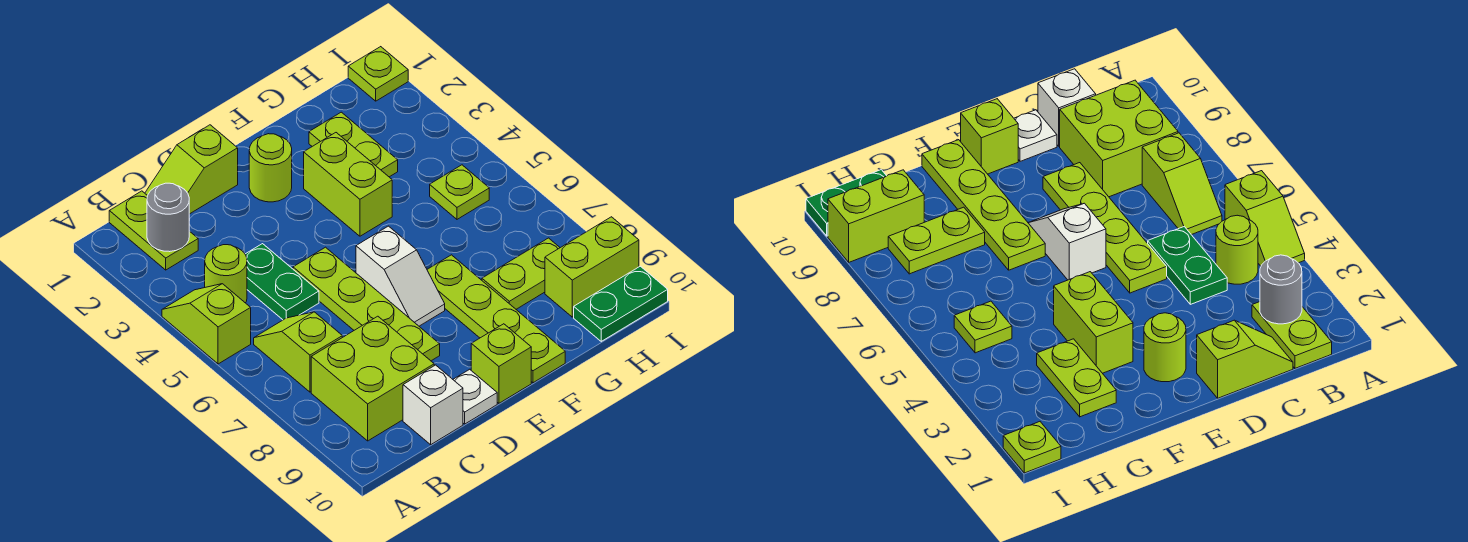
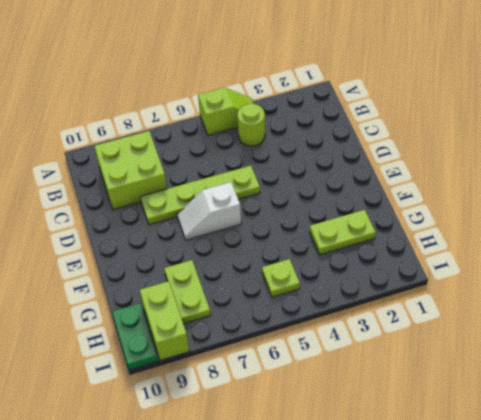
none -> lime 1x2 plate [109,191,198,270]
none -> lime 1x2 slope [254,312,342,392]
none -> lime 1x2 slope [145,125,238,214]

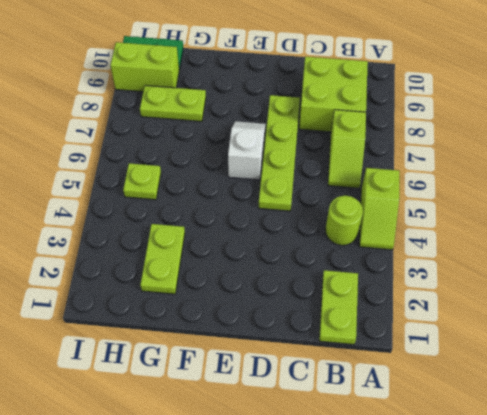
none -> lime 1x2 slope [145,125,238,214]
none -> green 1x2 plate [245,244,319,320]
none -> white 1x1 brick [403,365,463,445]

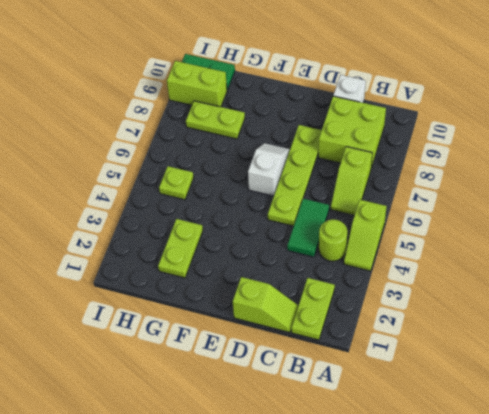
green 1x2 tile [287,199,329,257] -> green 1x2 plate [245,244,319,320]
none -> white 1x1 plate [453,369,497,424]
none -> lime 1x1 round brick [249,134,292,202]
none -> lime 1x1 brick [471,324,531,403]

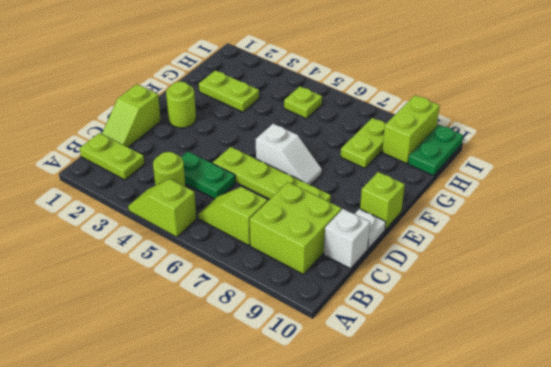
none -> lime 1x2 brick [304,133,392,236]
none -> lime 1x4 plate [427,255,565,383]
none -> lime 1x1 plate [348,47,408,101]

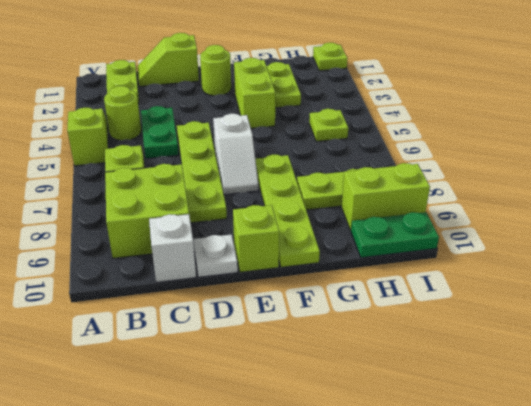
none -> grey 1x1 round brick [147,183,189,252]

